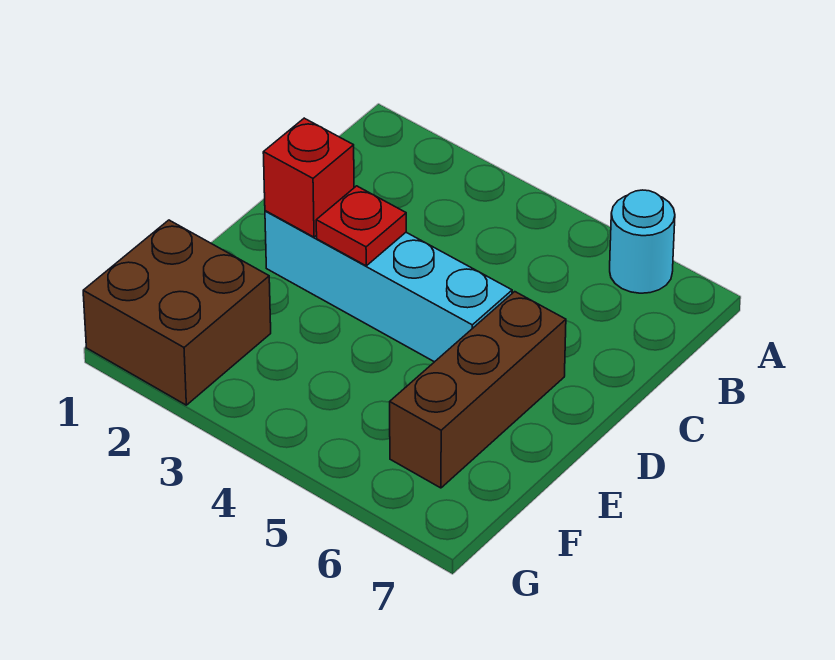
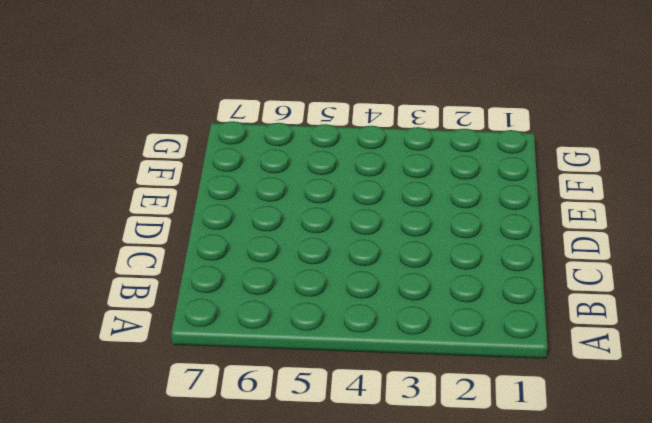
none -> cyan 1x1 round brick [610,190,675,293]
none -> cyan 1x4 brick [265,211,512,362]

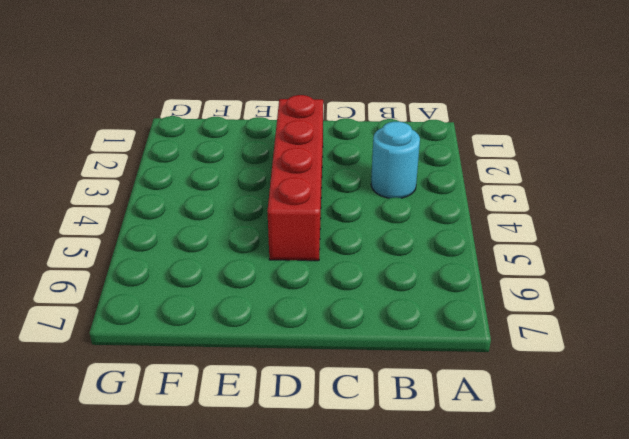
cyan 1x1 round brick [371,122,420,198] -> cyan 1x1 round brick moved to [610,190,675,293]
red 1x4 brick [267,95,323,261] -> cyan 1x4 brick [265,211,512,362]
none -> brown 1x3 brick [390,292,566,488]
none -> brown 2x2 brick [83,220,271,405]

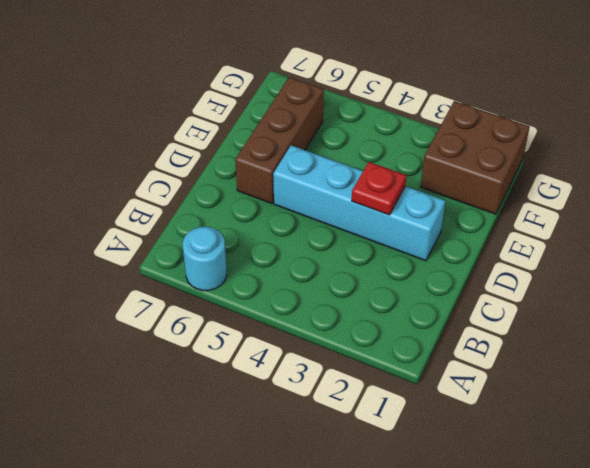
none -> red 1x1 brick [263,118,354,237]

